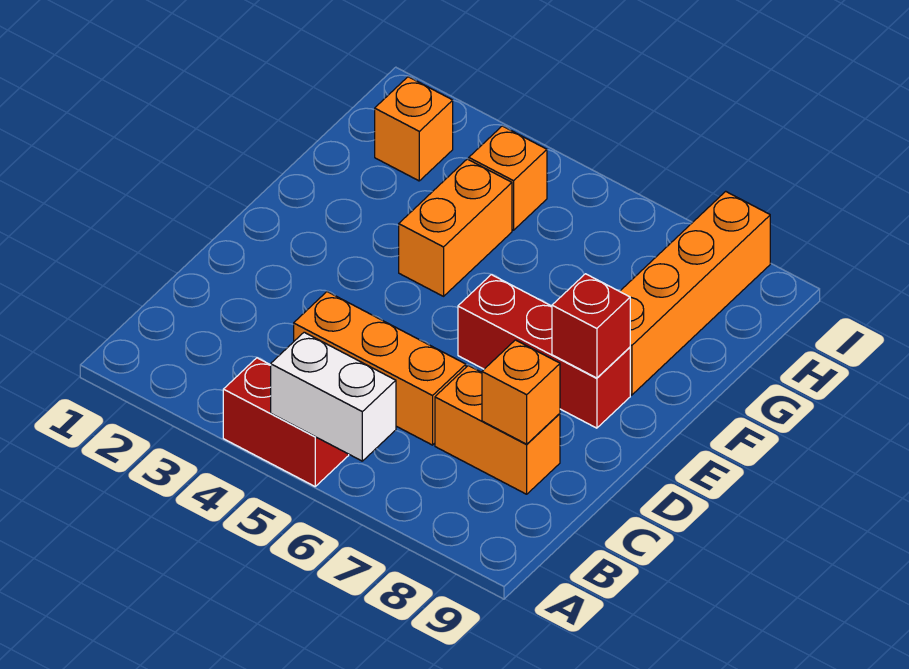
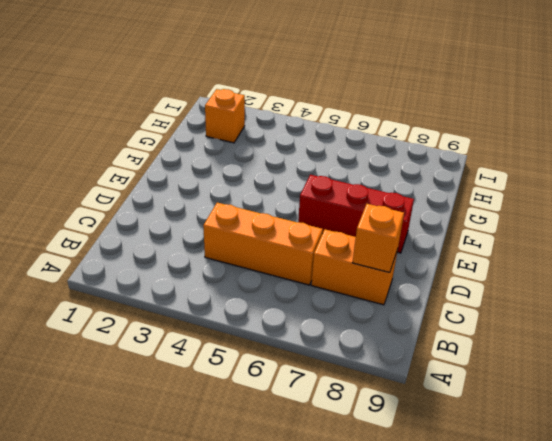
none -> red 1x2 brick [223,358,349,486]
none -> orange 1x2 brick [399,159,512,296]

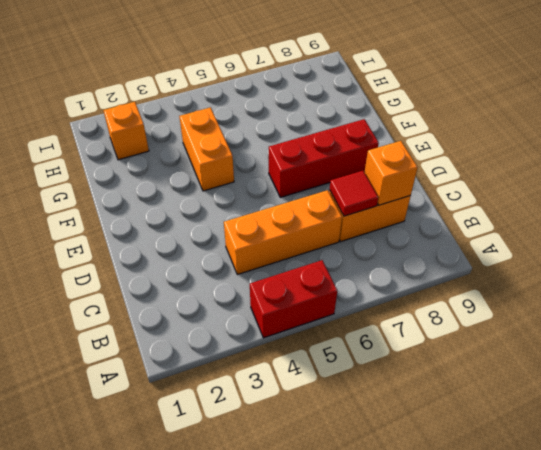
red 1x1 tile [330,171,378,216] -> none
none -> orange 1x4 brick [620,191,770,395]
none -> orange 1x1 brick [469,126,547,230]

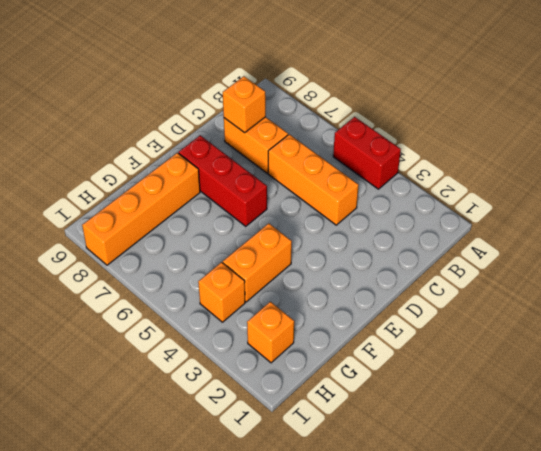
none -> white 1x2 brick [271,332,396,461]
none -> red 1x1 brick [552,274,630,378]

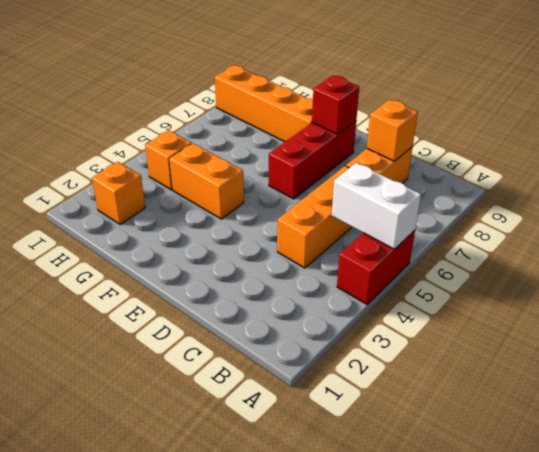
white 1x2 brick [332,163,421,249] -> white 1x2 brick turned to [271,332,396,461]

